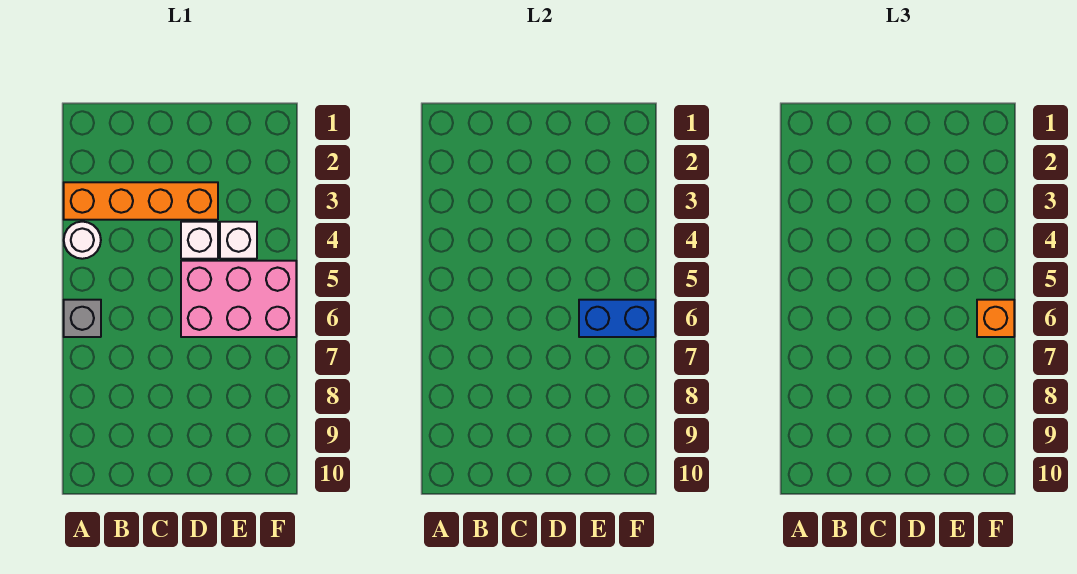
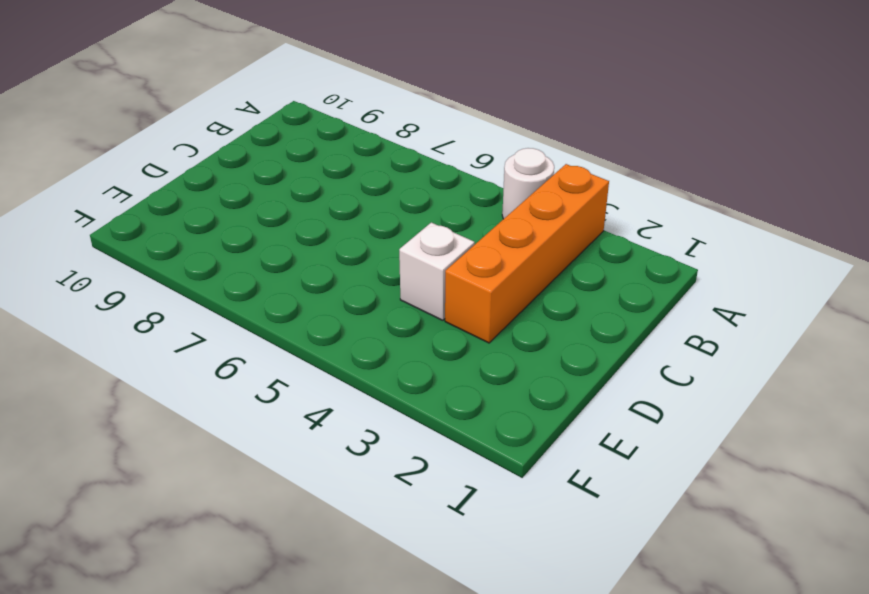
none -> grey 1x1 brick [64,300,101,337]
none -> pink 2x3 brick [181,261,296,337]

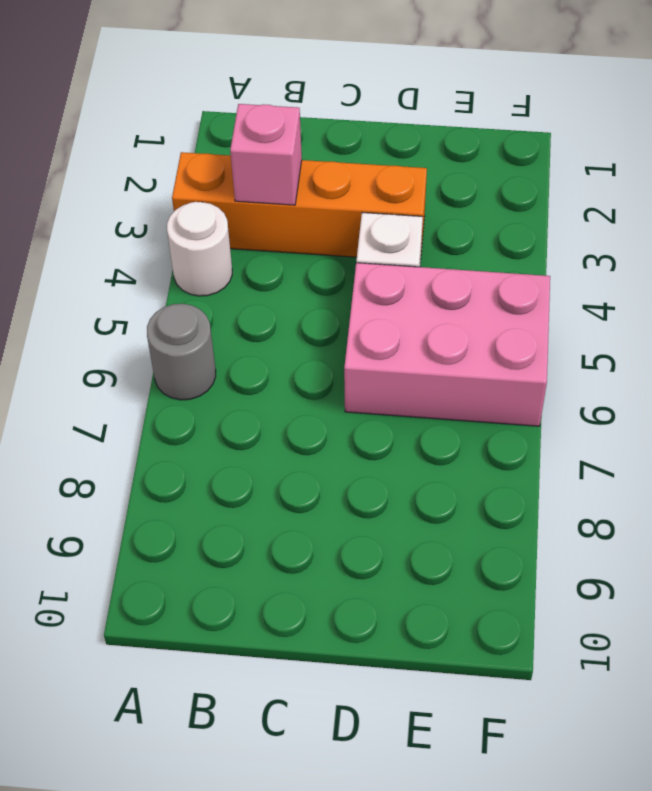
grey 1x1 round brick [147,304,216,400] -> grey 1x1 brick [64,300,101,337]
pink 1x1 brick [230,104,302,205] -> none
none -> white 1x1 brick [220,222,257,259]
none -> blue 1x2 brick [579,300,655,337]

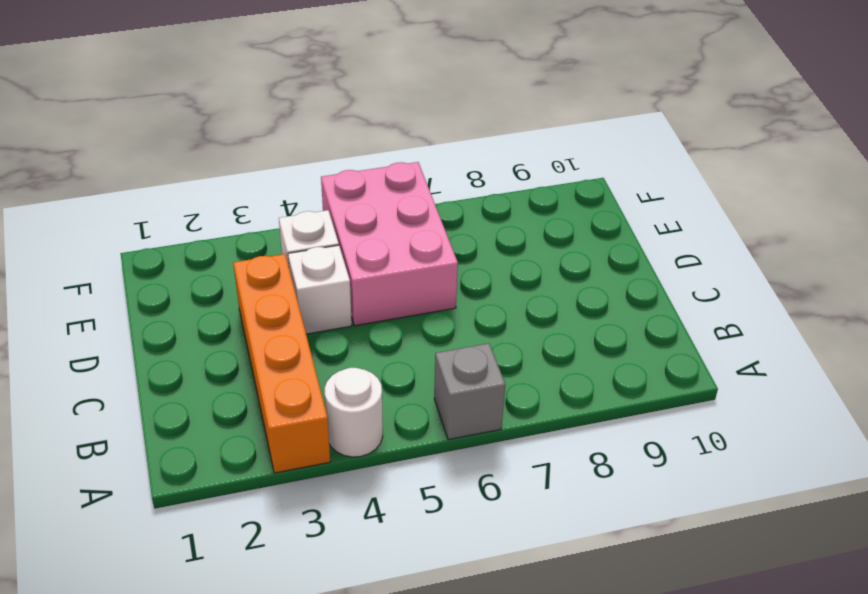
none -> blue 1x2 brick [579,300,655,337]
none -> orange 1x1 brick [977,300,1014,337]

